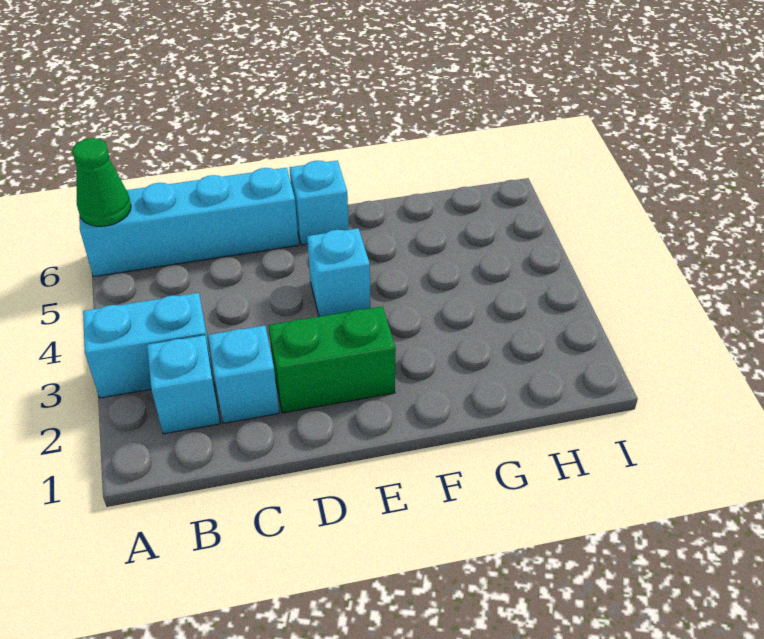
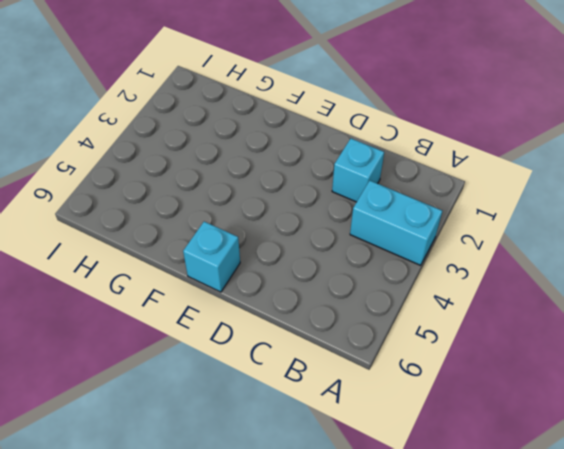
none -> cyan 1x4 brick [79,168,299,277]
none -> cyan 1x1 brick [147,335,220,434]

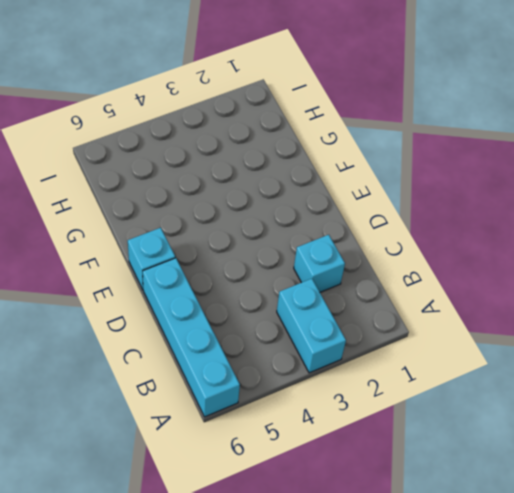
none -> cyan 1x1 brick [147,335,220,434]
none -> green 1x2 brick [268,306,396,413]

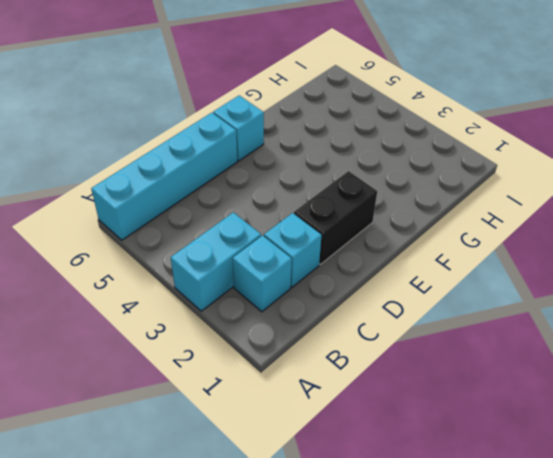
black 1x2 brick [294,171,377,264] -> green 1x2 brick [268,306,396,413]
none -> cyan 1x1 brick [307,228,370,317]
none -> green 1x1 cone [72,138,131,226]

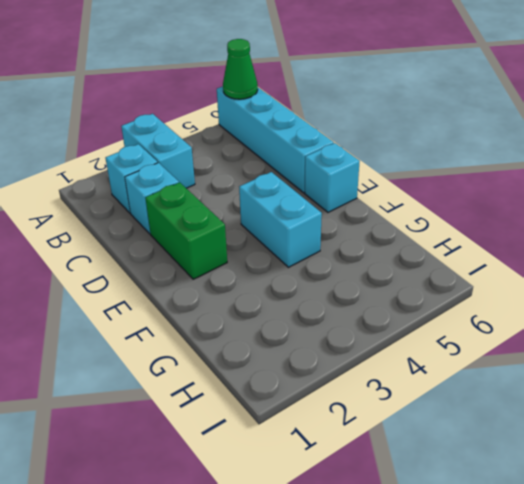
cyan 1x2 brick [239,172,322,267] -> cyan 1x1 brick [307,228,370,317]

